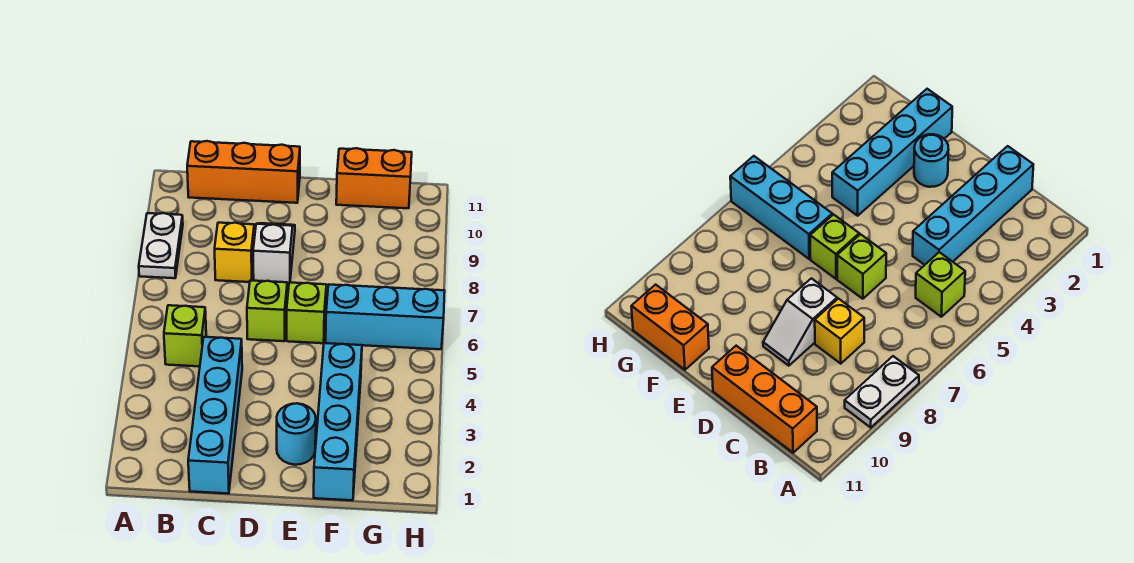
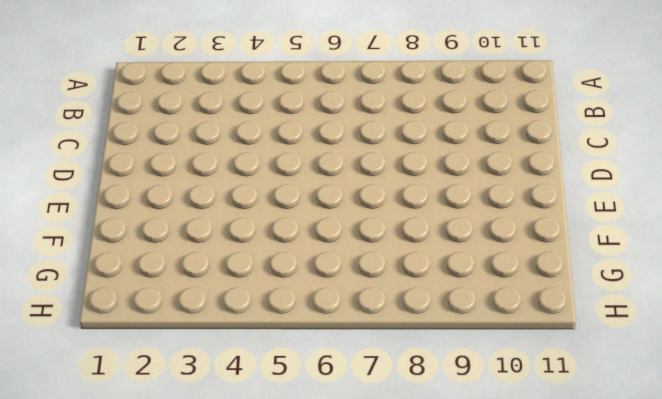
none -> white 1x2 plate [139,213,183,278]
none -> lime 1x1 brick [164,305,206,366]
none -> orange 1x3 brick [187,141,300,203]

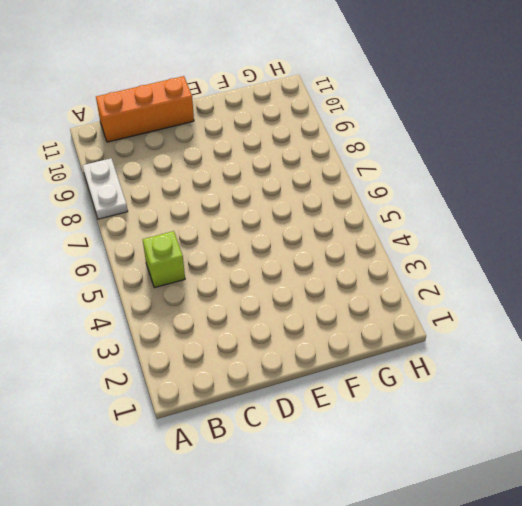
none -> cyan 1x4 brick [188,337,242,494]
none -> yellow 1x1 brick [215,223,254,282]
none -> lime 1x1 brick [247,280,287,341]

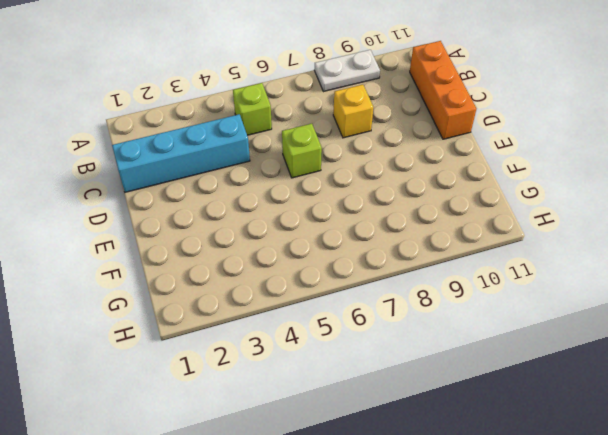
none -> white 1x2 slope [253,223,295,284]
none -> cyan 1x1 round brick [277,403,316,465]
none -> lime 1x1 brick [287,282,326,343]

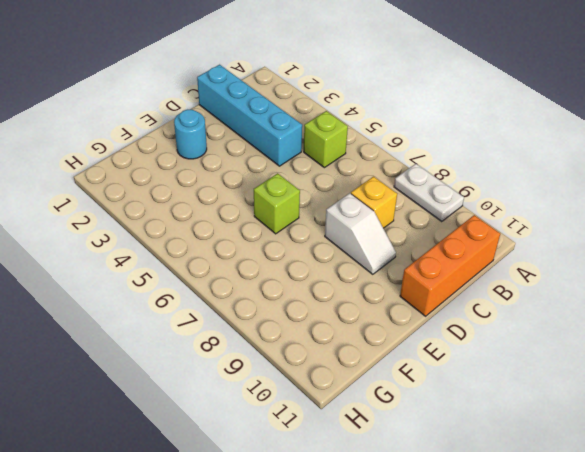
none -> lime 1x1 brick [247,280,287,341]
none -> cyan 1x4 brick [314,343,362,500]
none -> cyan 1x3 brick [326,285,445,349]

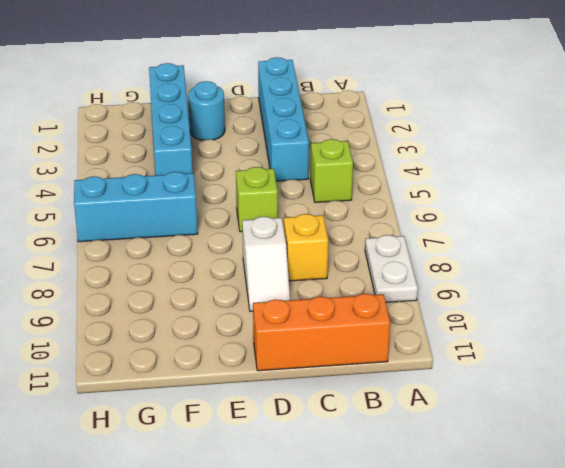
none -> lime 1x1 brick [287,282,326,343]
none -> orange 1x2 brick [336,148,412,208]

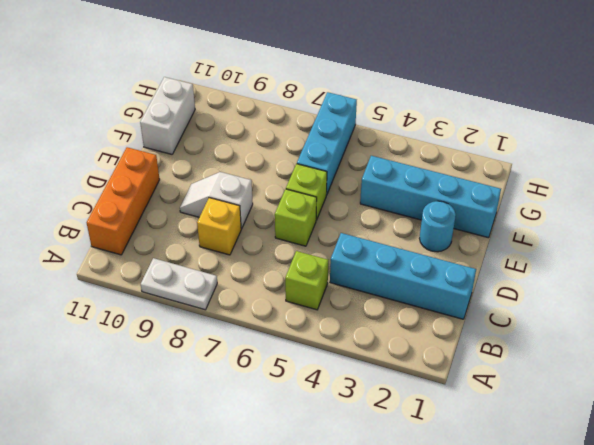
white 1x2 brick [140,77,195,154] -> orange 1x2 brick [336,148,412,208]

